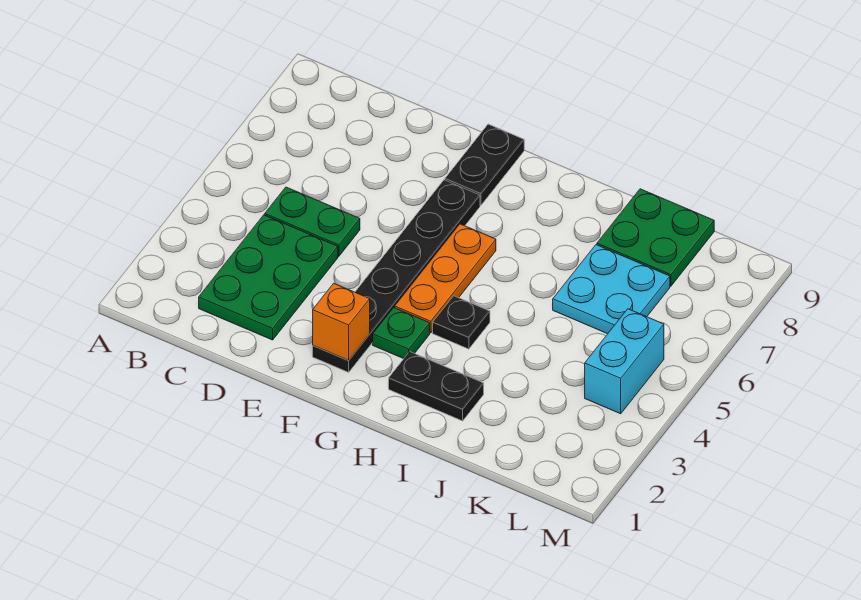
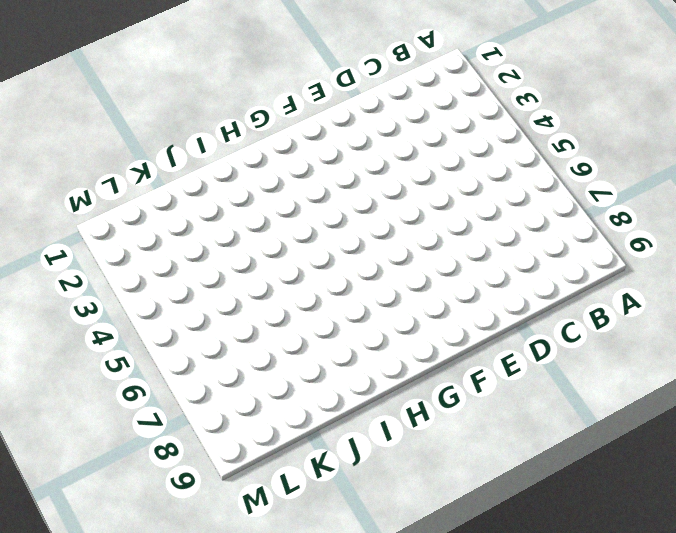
none -> green 2x3 plate [199,215,338,340]
none -> green 1x2 plate [265,187,360,256]
none -> black 1x6 plate [313,180,480,372]

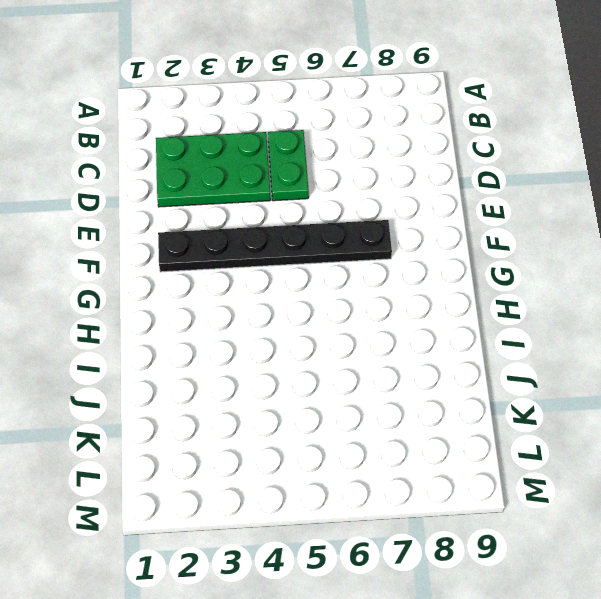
none -> black 1x2 plate [445,124,524,205]
none -> green 1x1 plate [373,308,430,359]
none -> orange 1x3 plate [395,224,496,333]

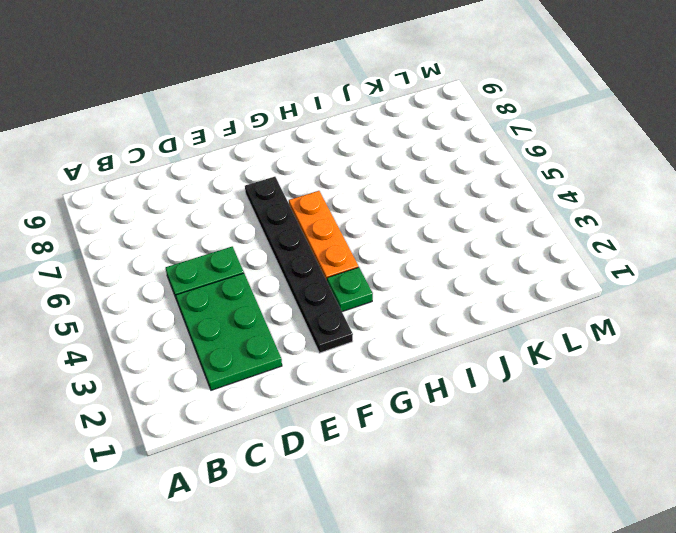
none -> black 1x2 plate [445,124,524,205]
none -> black 1x2 plate [389,352,484,421]
none -> black 1x1 plate [433,296,490,349]

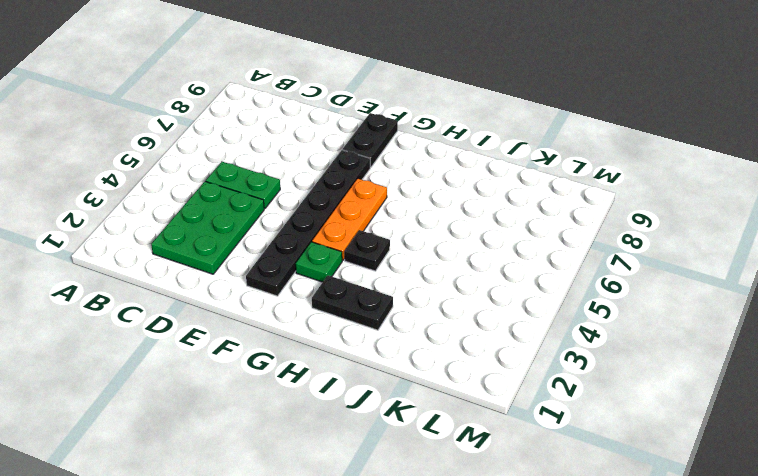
none -> cyan 2x2 plate [553,245,670,334]
none -> green 2x2 plate [597,189,714,286]
none -> cyan 1x2 brick [585,309,664,414]

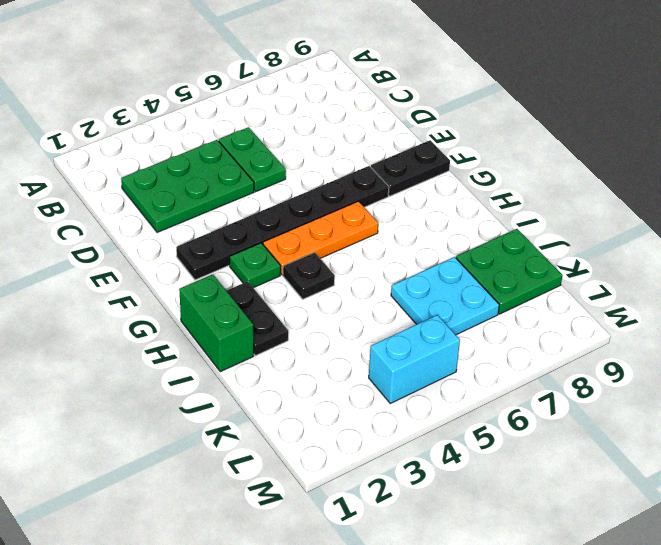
green 1x2 brick [179,274,254,372] -> none
none -> orange 1x1 brick [313,283,370,361]

